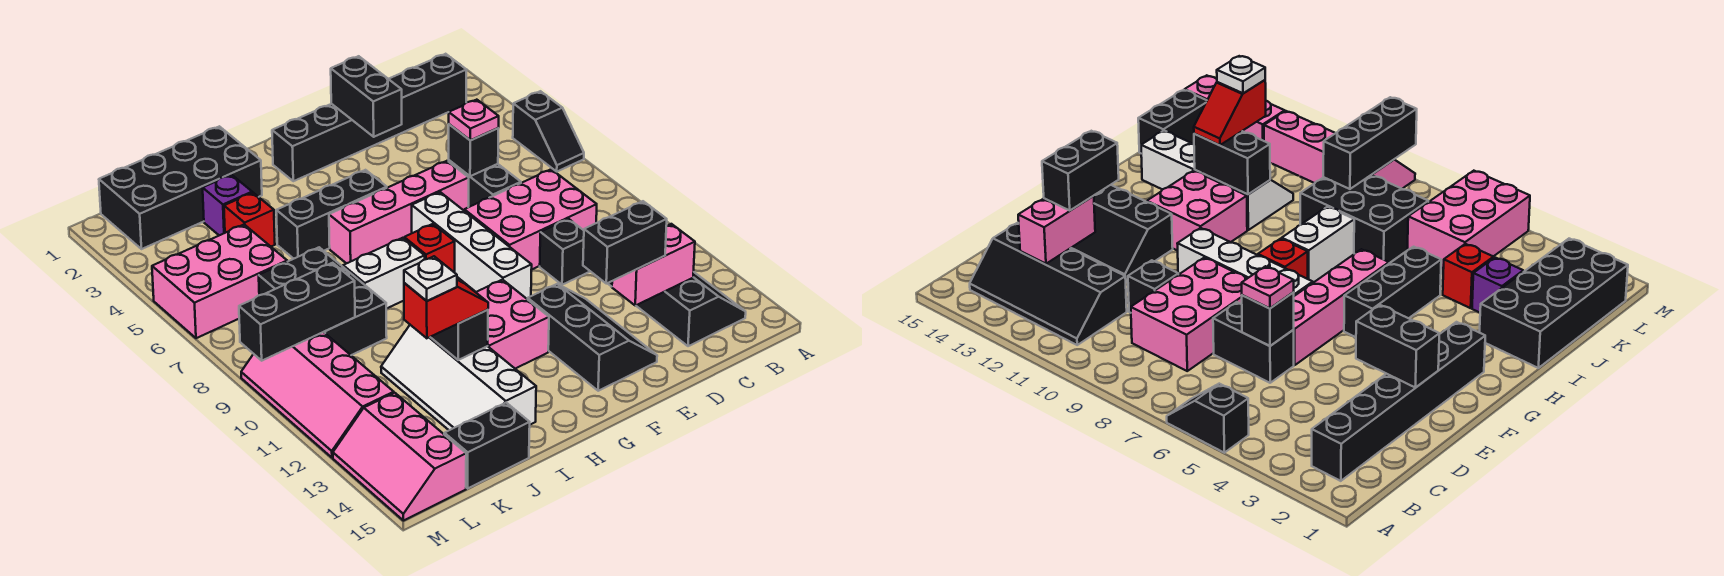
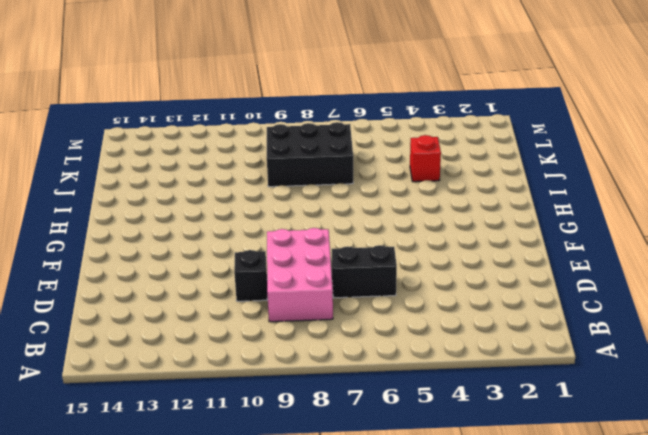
none -> black 1x2 slope [513,91,584,172]
none -> black 1x6 brick [272,54,467,181]
none -> black 2x4 slope [608,272,746,346]
none -> pink 1x4 brick [329,161,469,264]

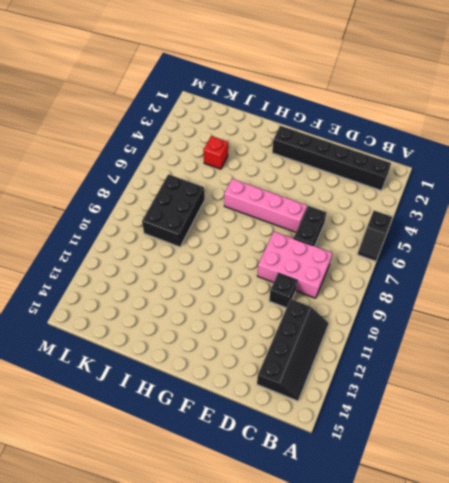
none -> black 2x3 slope [528,284,657,391]
none -> white 1x4 brick [412,192,532,299]
none -> black 1x3 brick [276,170,387,259]
none -> red 1x1 brick [404,224,455,273]

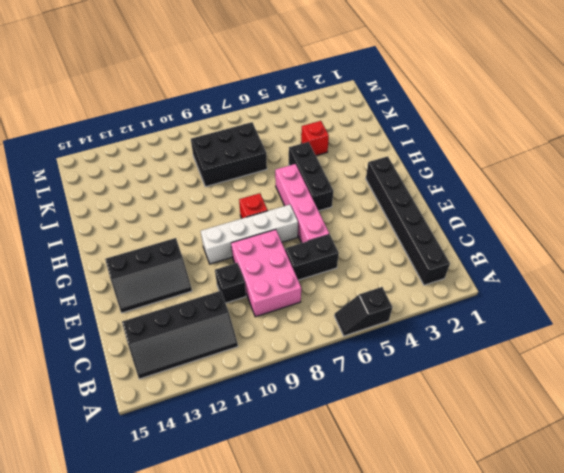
none -> pink 2x2 brick [476,280,549,369]
none -> white 1x2 brick [343,238,425,309]
none -> black 2x4 brick [99,126,262,249]
none -> white 2x4 slope [381,325,536,430]

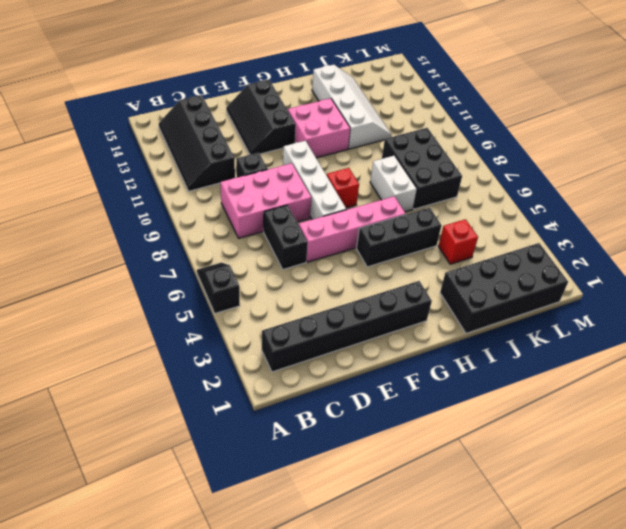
white 1x2 brick [370,156,417,212] -> white 1x2 brick turned to [343,238,425,309]
none -> purple 1x1 brick [203,175,252,235]
none -> black 1x2 brick [444,403,530,488]
none -> pink 2x3 brick [152,225,287,338]
none -> pink 2x4 slope [241,332,394,458]

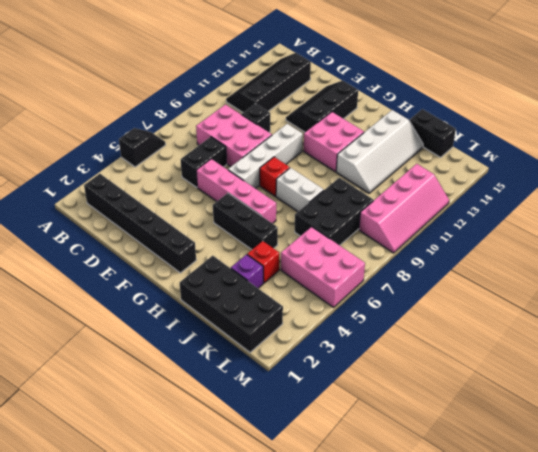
none -> pink 2x3 slope [333,393,466,521]
none -> pink 1x2 brick [612,224,695,306]
none -> black 1x1 brick [449,124,499,176]
none -> black 1x2 brick [331,56,402,137]

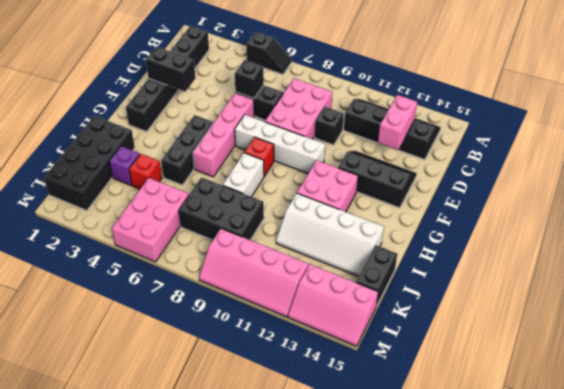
none -> black 1x2 brick [431,310,488,360]
none -> black 1x3 brick [239,263,355,361]
none -> pink 1x1 plate [449,100,499,140]
none -> black 1x2 brick [583,201,667,284]

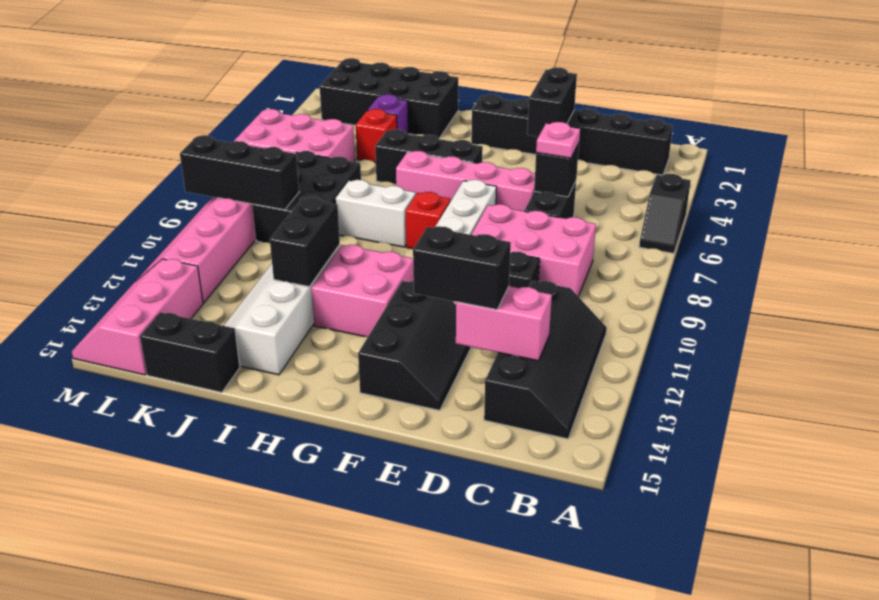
none -> red 1x2 slope [404,280,488,338]
none -> white 1x1 plate [404,256,457,301]

